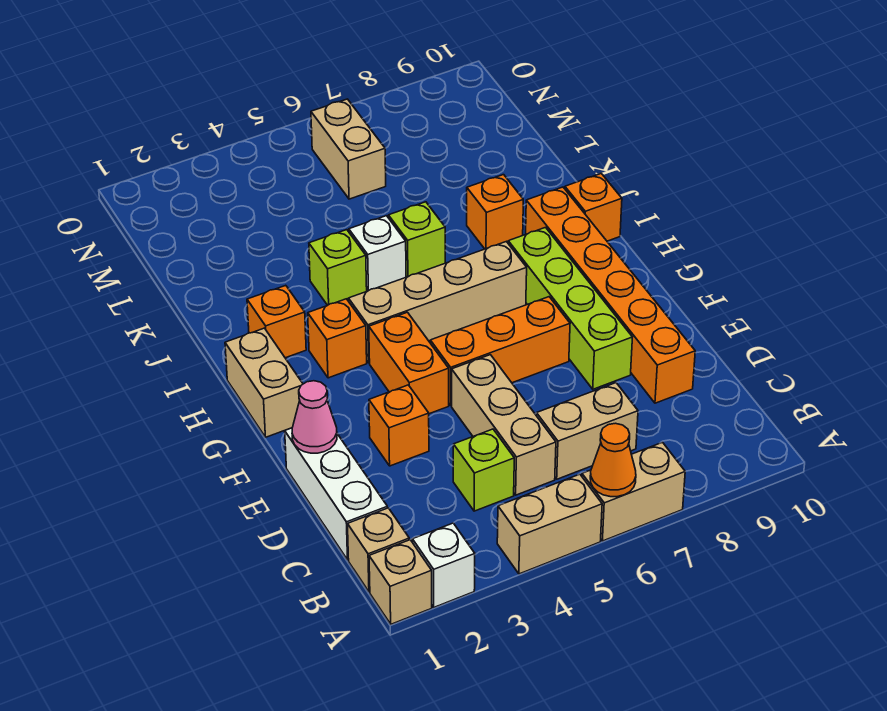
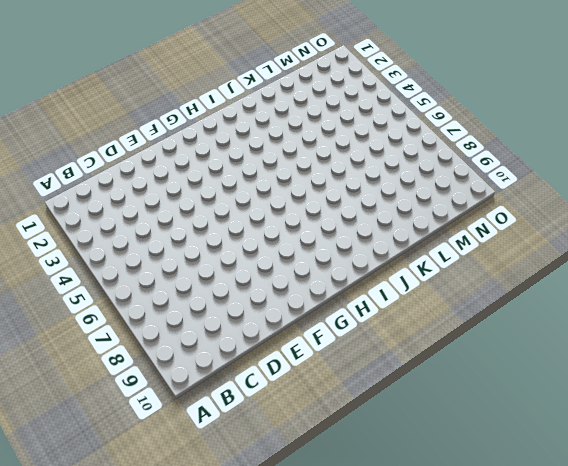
none -> tan 1x1 brick [369,540,432,624]
none -> white 1x1 brick [412,523,475,607]
none -> tan 1x2 brick [497,474,602,574]

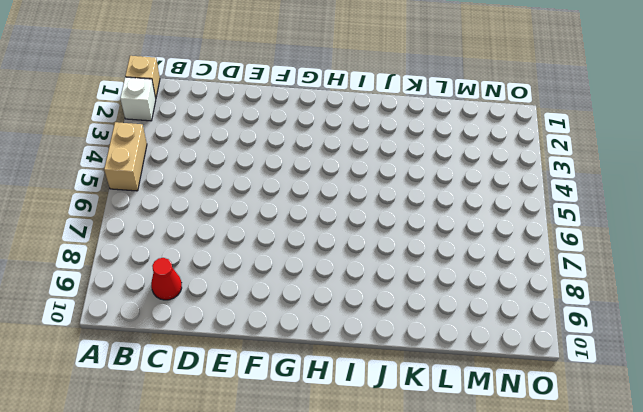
red 1x1 cone [151,258,182,300] -> none
none -> tan 1x2 brick [582,442,685,541]
none -> tan 1x1 brick [348,508,409,592]
none -> white 1x3 brick [285,428,387,560]

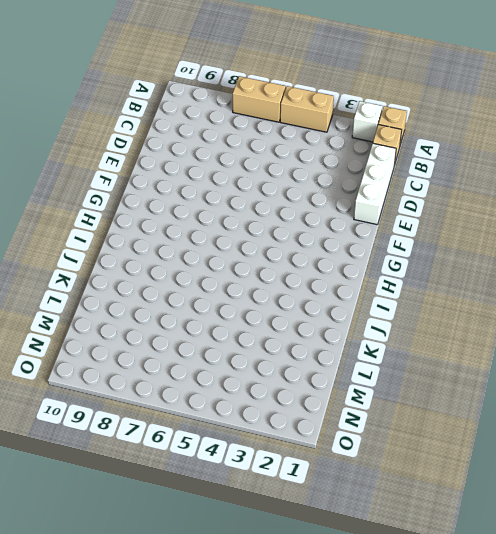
none -> lime 1x1 brick [453,429,514,511]
none -> tan 1x3 brick [452,355,556,495]
none -> tan 1x2 brick [536,383,638,479]

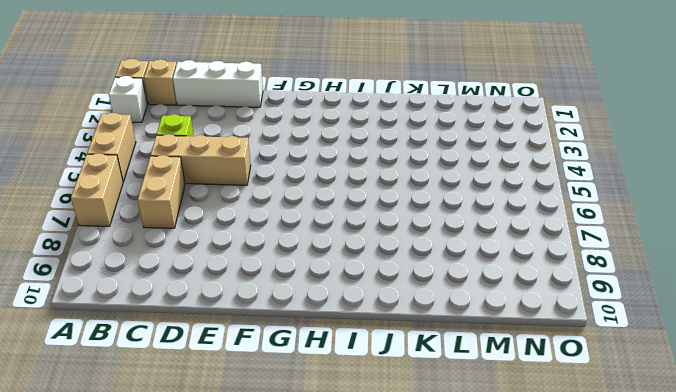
none -> orange 1x6 brick [526,187,695,403]
none -> orange 1x1 brick [369,385,429,466]
none -> lime 1x4 brick [508,228,632,389]

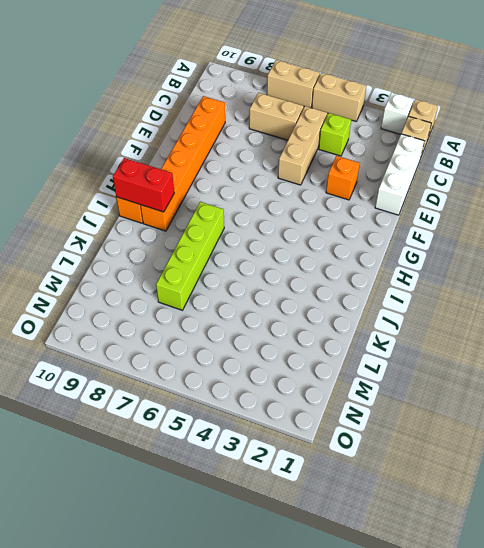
lime 1x4 brick [156,202,224,310] -> lime 1x4 brick moved to [508,228,632,389]
red 1x2 brick [113,158,174,212] -> none
none -> orange 1x2 brick [369,312,449,414]
none -> orange 1x3 brick [430,297,570,405]
none -> tan 1x2 brick [225,328,303,437]

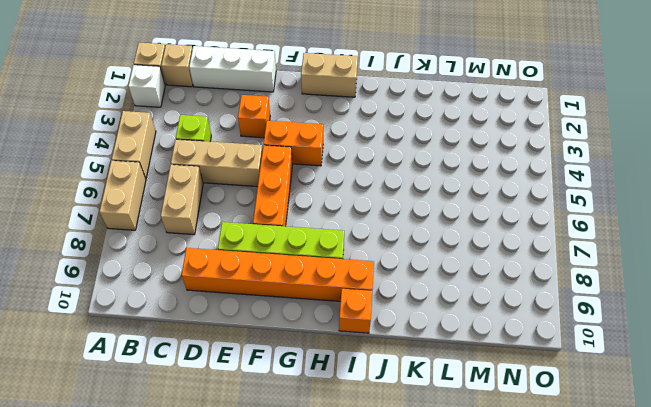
none -> orange 1x1 brick [308,299,367,378]
none -> tan 1x4 brick [349,242,527,363]
none -> orange 1x1 brick [247,285,306,358]

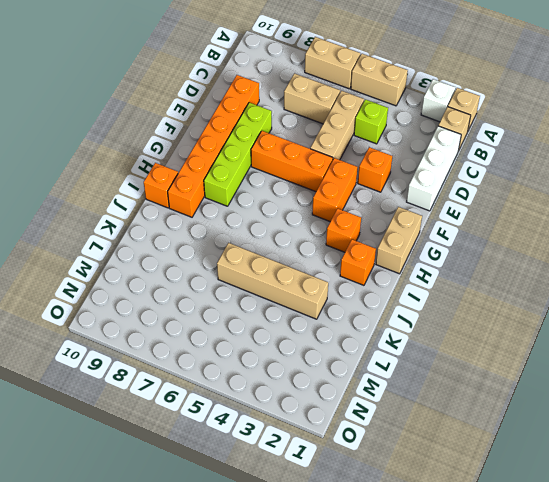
tan 1x4 brick [217,243,328,319] -> tan 1x4 brick moved to [349,242,527,363]
none -> lime 1x1 brick [309,230,367,305]
none -> white 1x1 brick [349,216,406,291]
none -> lime 1x1 brick [388,202,445,277]

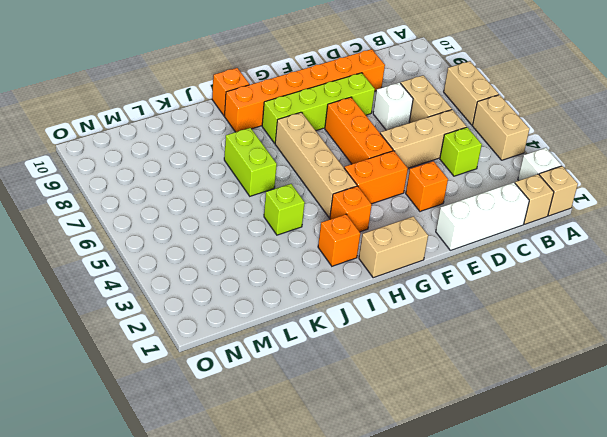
white 1x1 brick [373,83,413,130] -> white 1x1 brick moved to [349,216,406,291]
lime 1x2 brick [224,128,277,196] -> lime 1x1 brick [388,202,445,277]
none -> orange 1x1 brick [467,175,523,249]
none -> tan 1x2 brick [311,99,386,199]
none -> orange 1x1 cone [590,423,636,497]

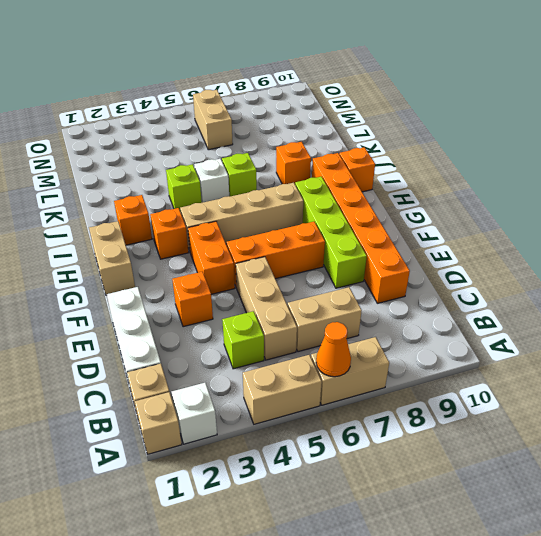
none -> pink 1x1 cone [292,381,337,453]

